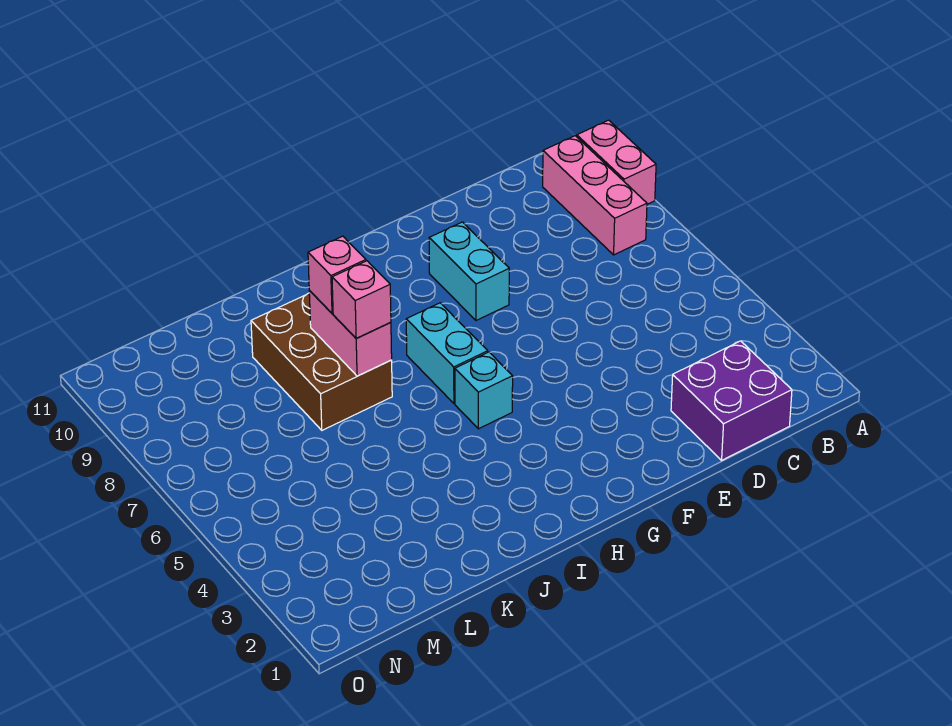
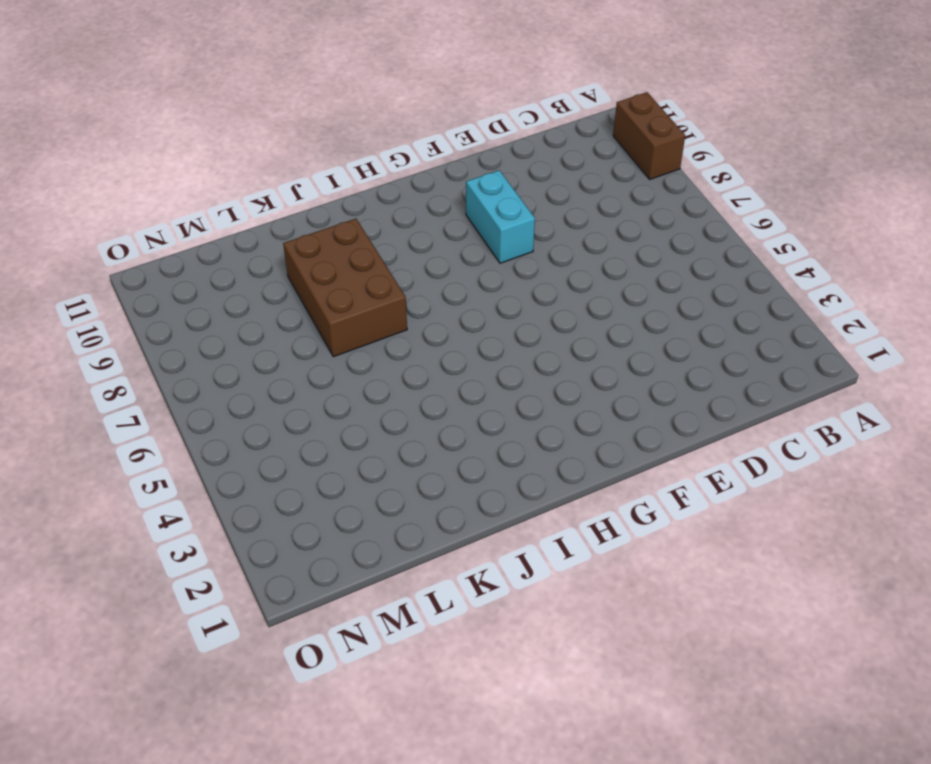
brown 1x2 brick [613,92,685,179] -> pink 1x2 brick [577,120,656,204]
none -> pink 1x3 brick [543,136,647,255]
none -> purple 2x2 brick [671,341,792,460]

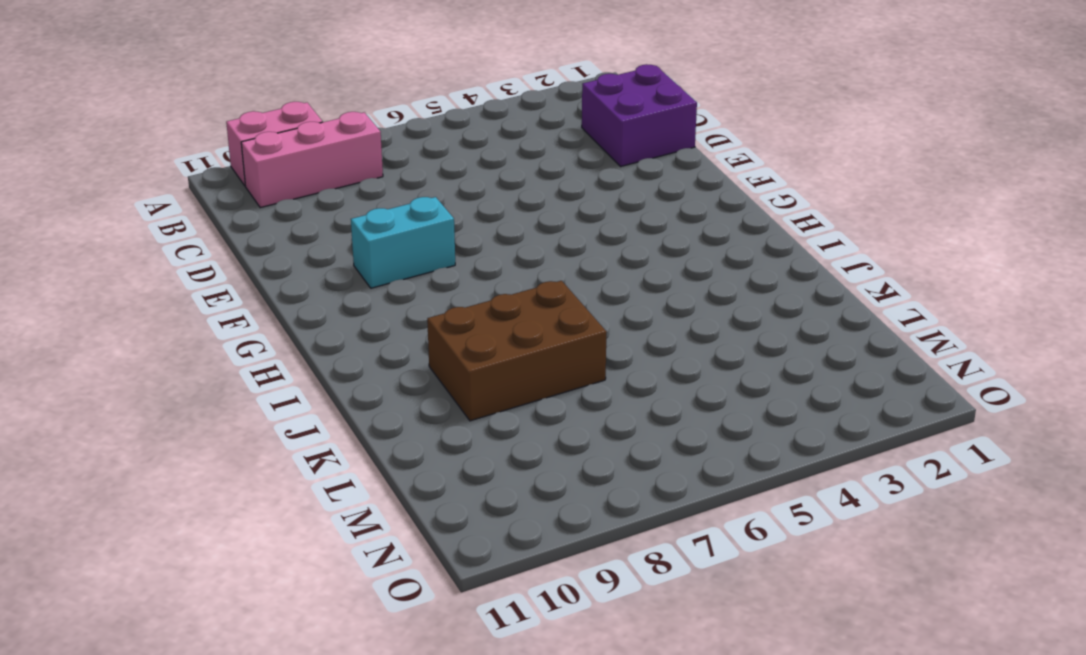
none -> cyan 1x1 brick [455,352,513,429]
none -> cyan 1x2 brick [406,303,488,403]

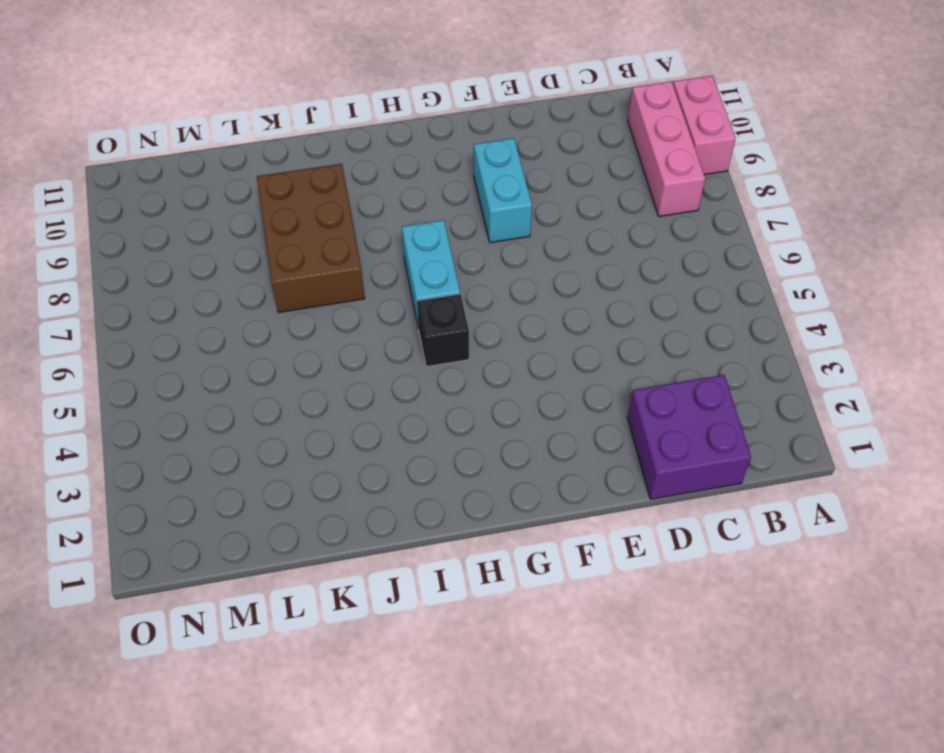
black 1x1 brick [417,294,469,367] -> cyan 1x1 brick [455,352,513,429]
none -> pink 1x2 brick [309,291,392,376]
none -> pink 1x1 brick [332,261,391,338]

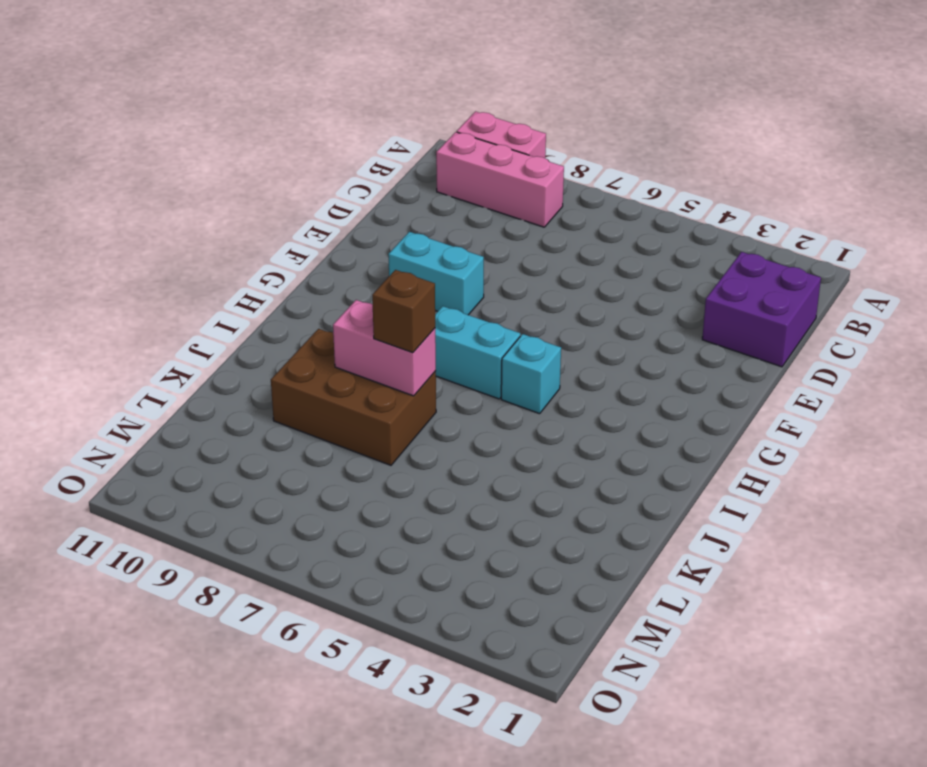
brown 1x1 brick [372,270,435,353] -> pink 1x1 brick [332,261,391,338]
none -> pink 1x1 brick [308,236,366,313]

